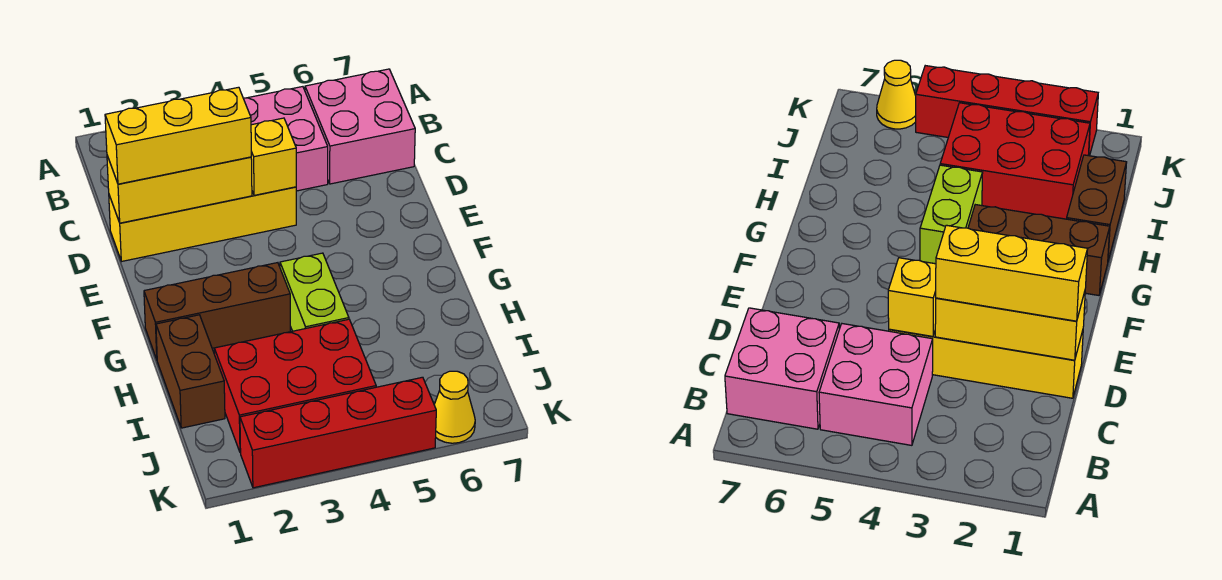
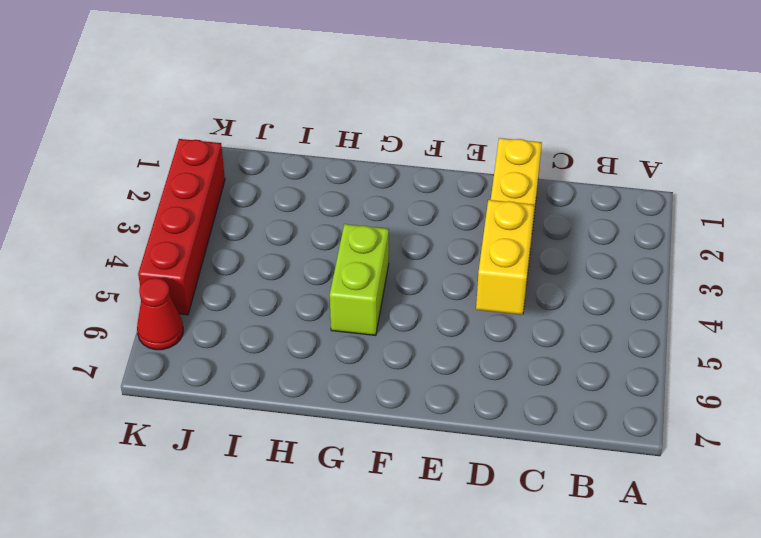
yellow 1x2 brick [476,200,534,315] -> yellow 1x1 brick [251,118,296,195]
lime 1x2 brick [330,224,389,336] -> lime 1x2 brick turned to [280,253,349,331]
red 1x1 cone [137,278,183,350] -> yellow 1x1 cone [434,371,475,443]
none -> pink 2x2 brick [243,87,328,191]
none -> pink 2x2 brick [305,69,415,184]
none -> brown 1x3 brick [144,263,290,359]

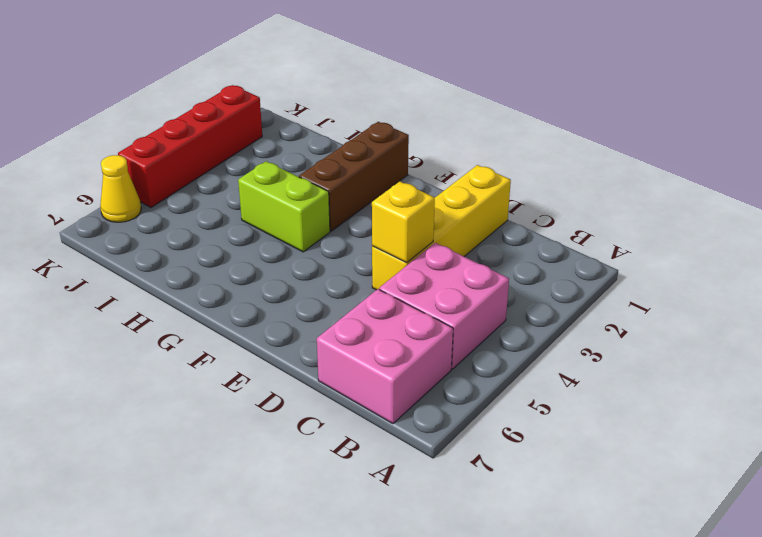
none -> brown 1x2 brick [156,315,225,428]
none -> red 2x3 brick [214,319,376,453]
none -> yellow 1x3 brick [107,156,252,223]

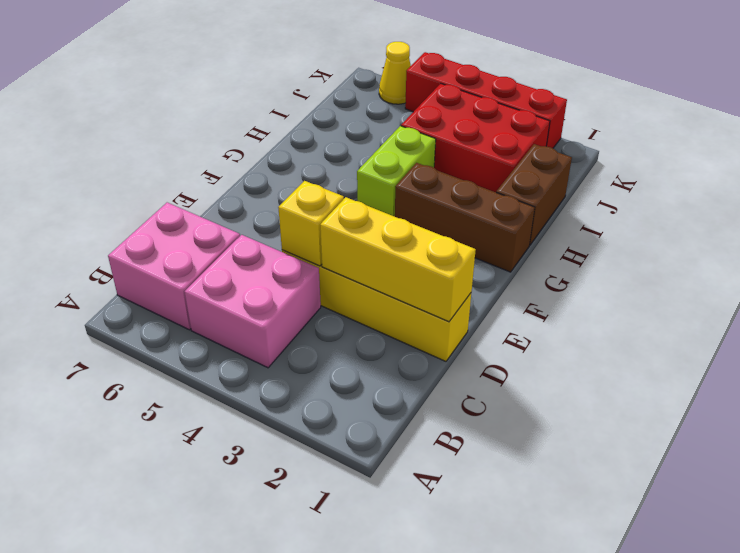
none -> yellow 1x3 brick [105,87,251,184]

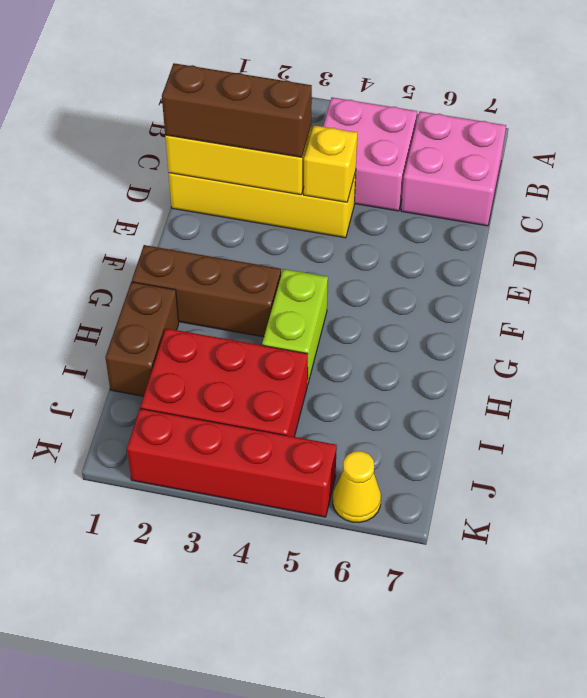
brown 1x3 brick [162,63,312,157] -> yellow 1x3 brick [105,87,251,184]

